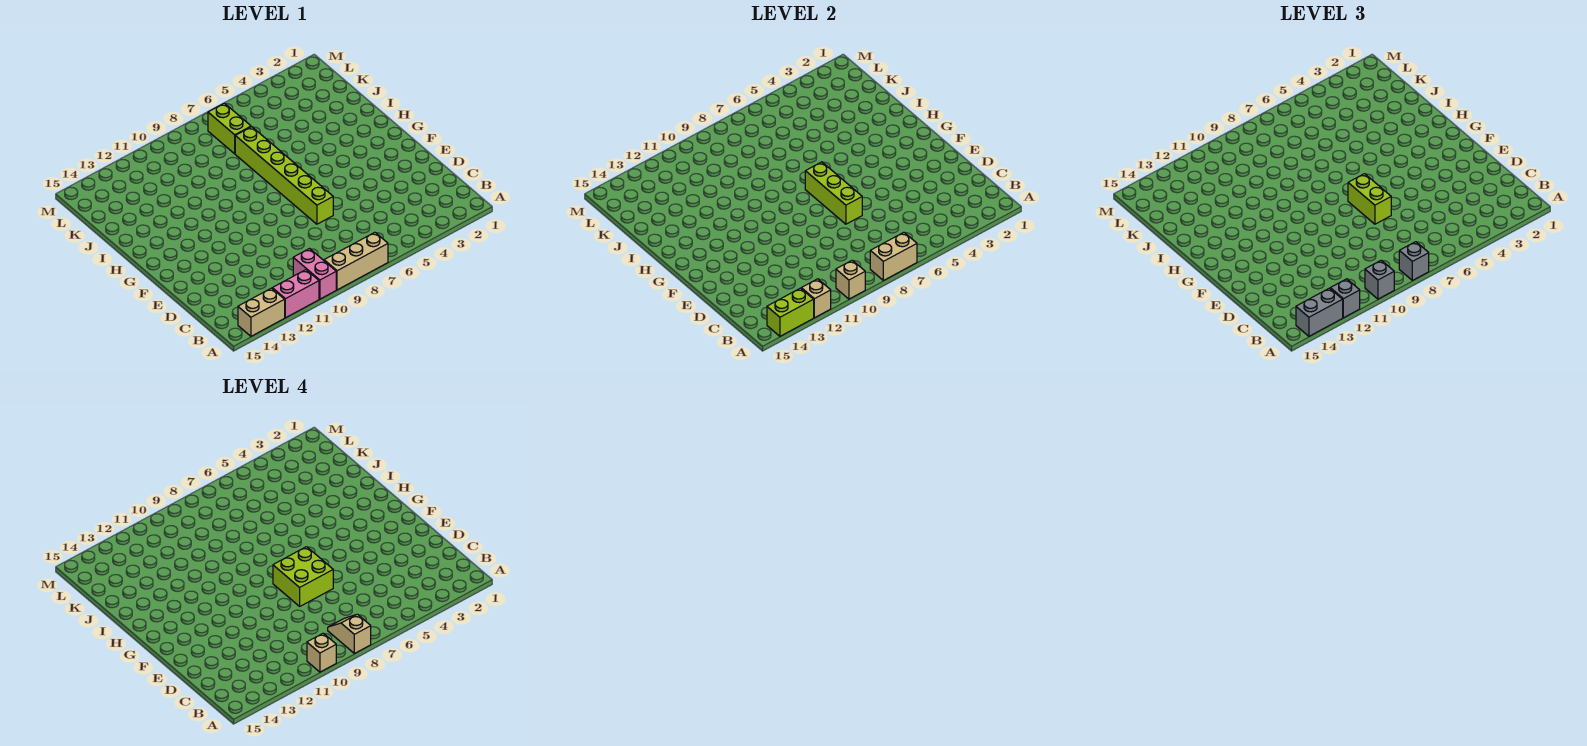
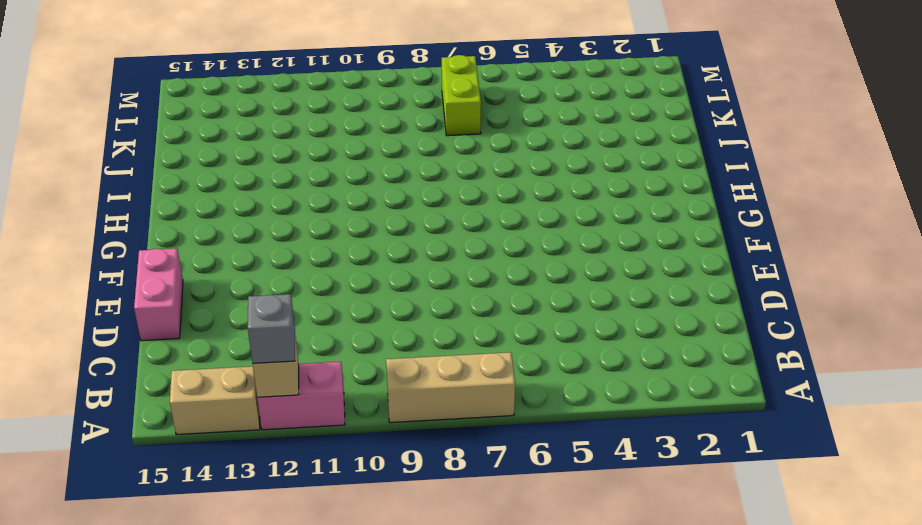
pink 1x2 brick [134,248,183,341] -> pink 1x2 brick moved to [293,249,336,299]
none -> lime 1x6 brick [235,127,333,224]
none -> tan 1x2 brick [870,232,917,280]
none -> tan 1x1 brick [836,260,865,299]

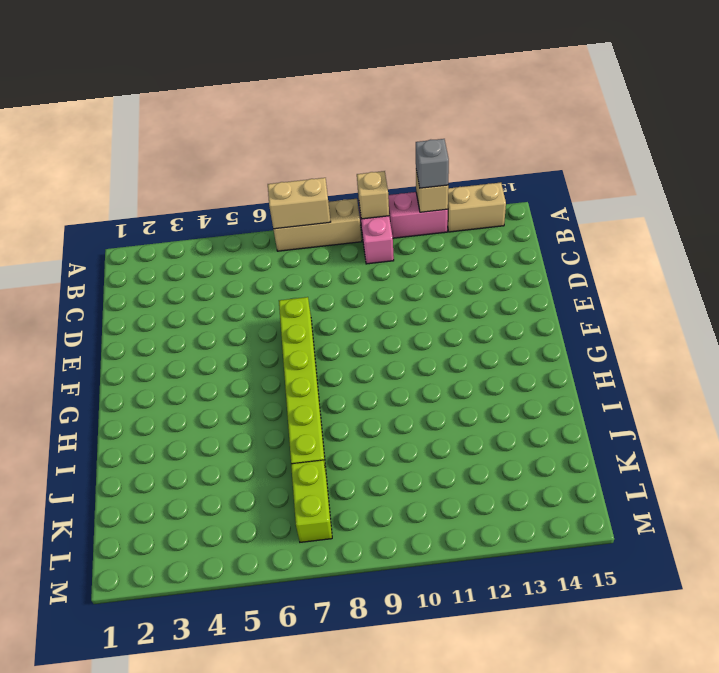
none -> lime 1x2 brick [767,288,814,336]
none -> lime 1x3 brick [805,162,862,224]
none -> grey 1x1 brick [1399,242,1429,280]

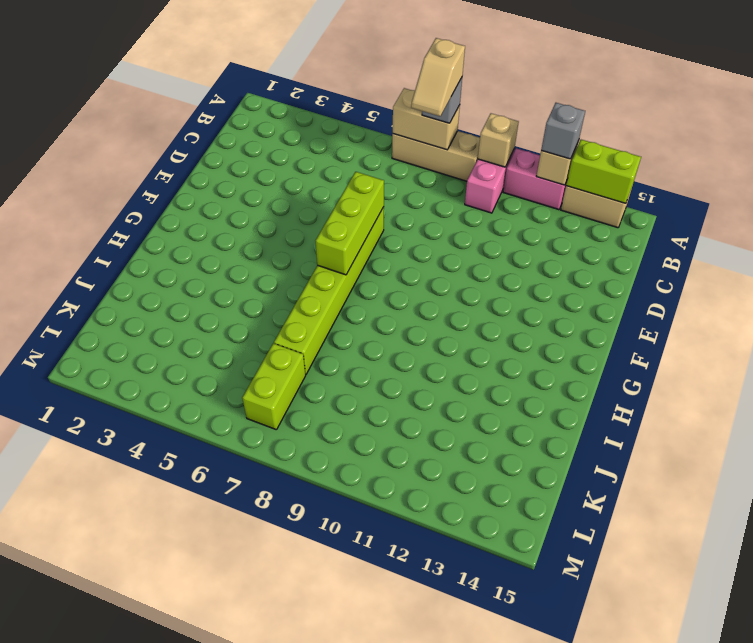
none -> grey 1x1 brick [1365,260,1394,299]
none -> grey 1x2 brick [1296,288,1343,336]
none -> lime 1x2 brick [1348,174,1391,224]

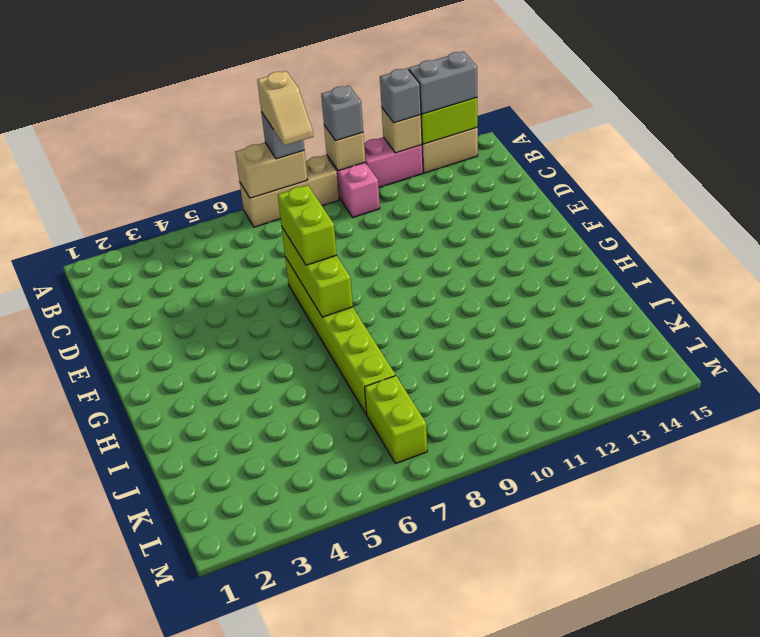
none -> tan 1x1 brick [307,633,336,672]
none -> lime 2x2 brick [273,547,333,606]

